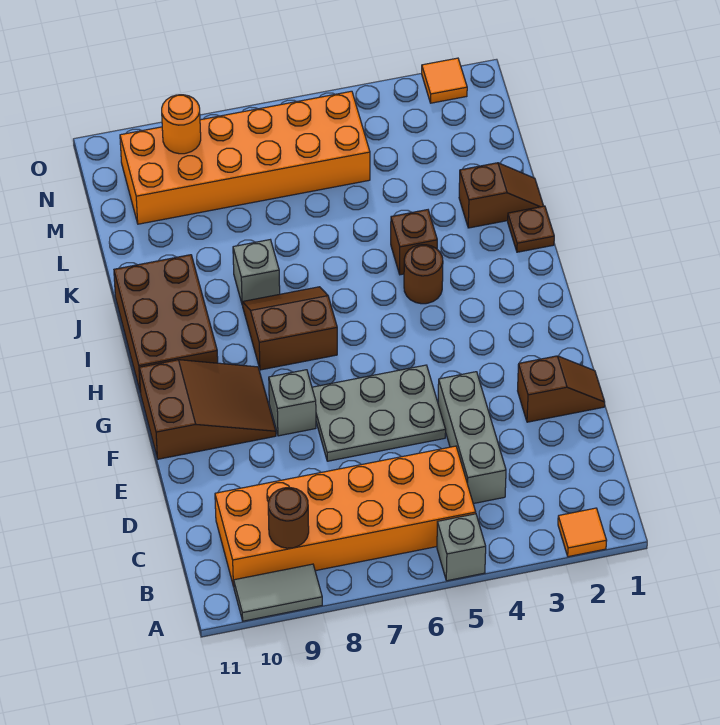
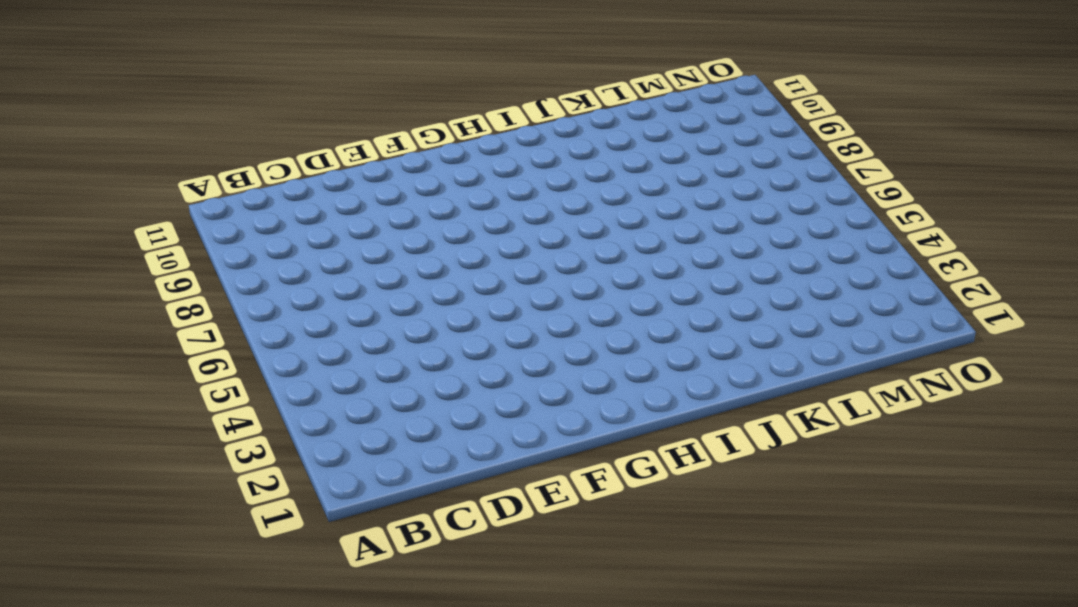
none -> orange 1x1 tile [558,508,607,557]
none -> grey 1x1 brick [437,514,486,581]
none -> grey 1x2 tile [234,564,322,621]

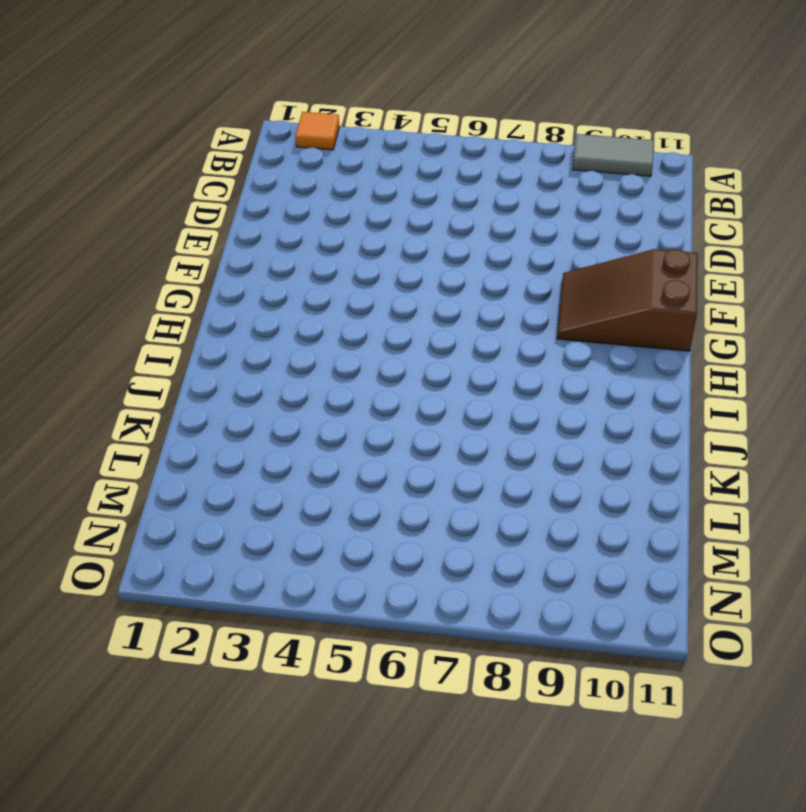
none -> grey 1x1 brick [437,514,486,581]
none -> orange 2x6 brick [215,446,476,587]
none -> grey 1x3 brick [438,372,506,504]

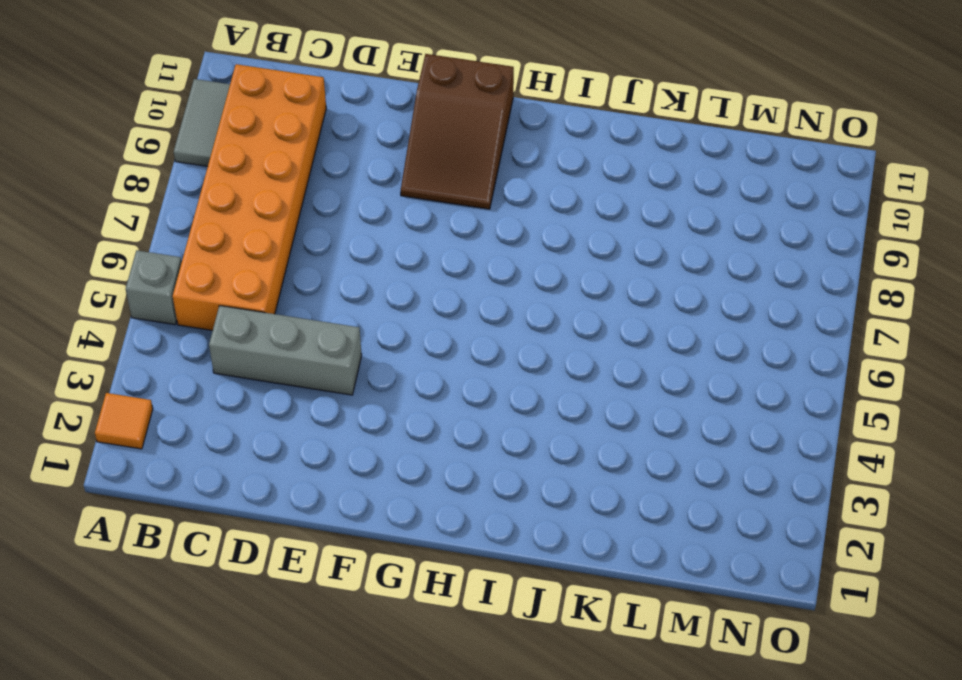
none -> brown 1x2 slope [518,356,605,422]
none -> grey 2x3 plate [312,365,446,461]
none -> grey 1x1 brick [269,370,316,436]

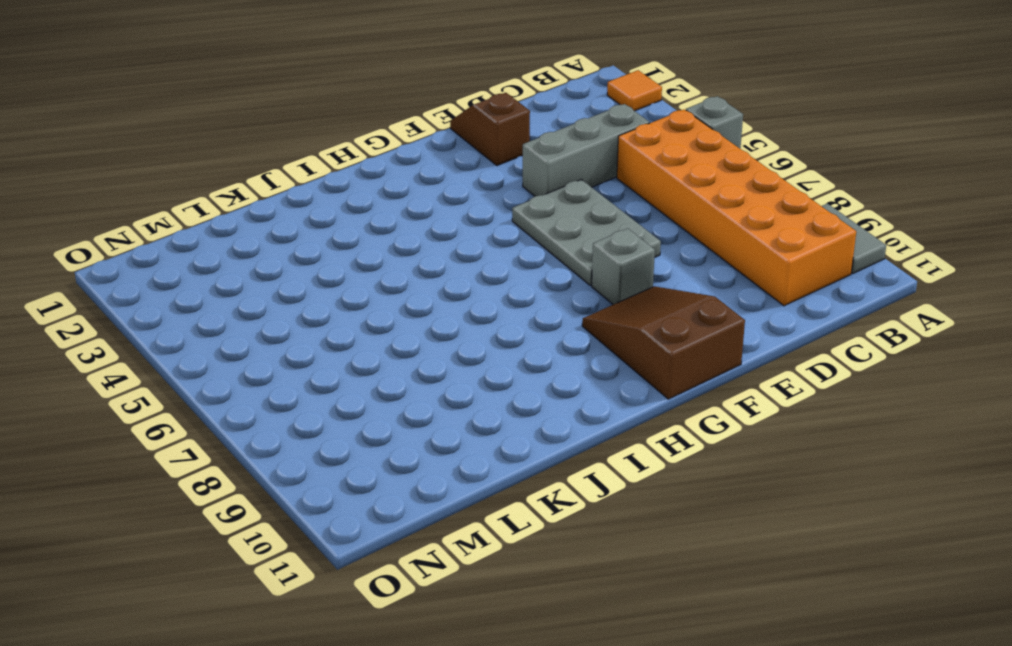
none -> brown 2x2 slope [242,287,337,370]
none -> brown 2x3 brick [114,255,218,393]
none -> brown 1x1 round brick [404,245,443,304]

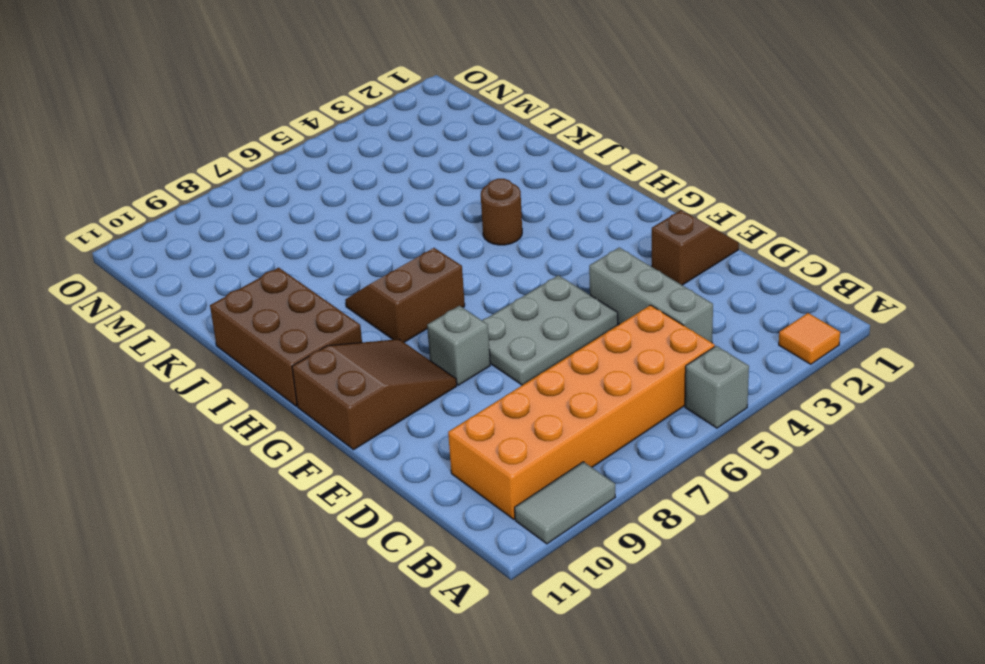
none -> brown 1x1 plate [508,206,554,252]
none -> brown 1x1 brick [391,210,437,275]
none -> grey 1x1 brick [233,240,280,305]

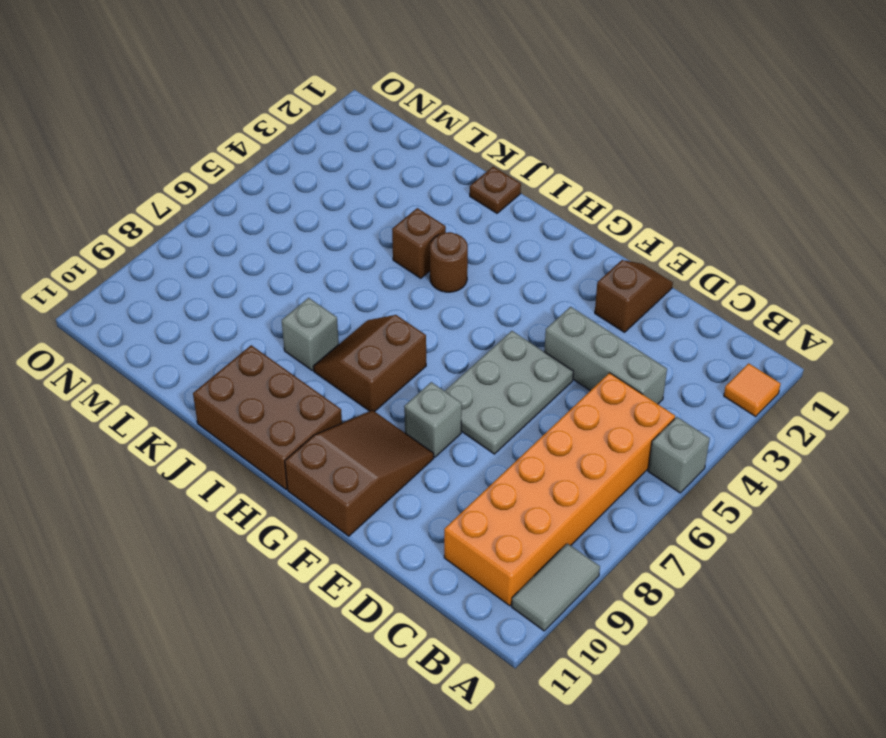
none -> brown 1x2 slope [459,163,543,228]
none -> orange 2x6 brick [120,91,370,224]
none -> orange 1x1 tile [422,58,467,103]

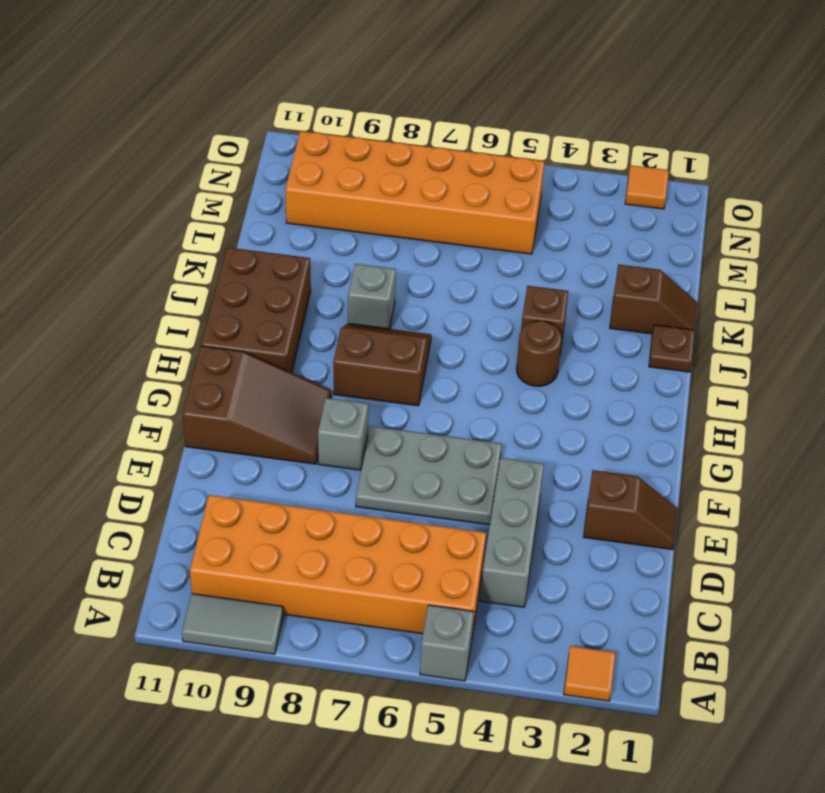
none -> brown 1x1 round brick [268,488,309,548]
none -> orange 1x1 round brick [162,95,201,154]

